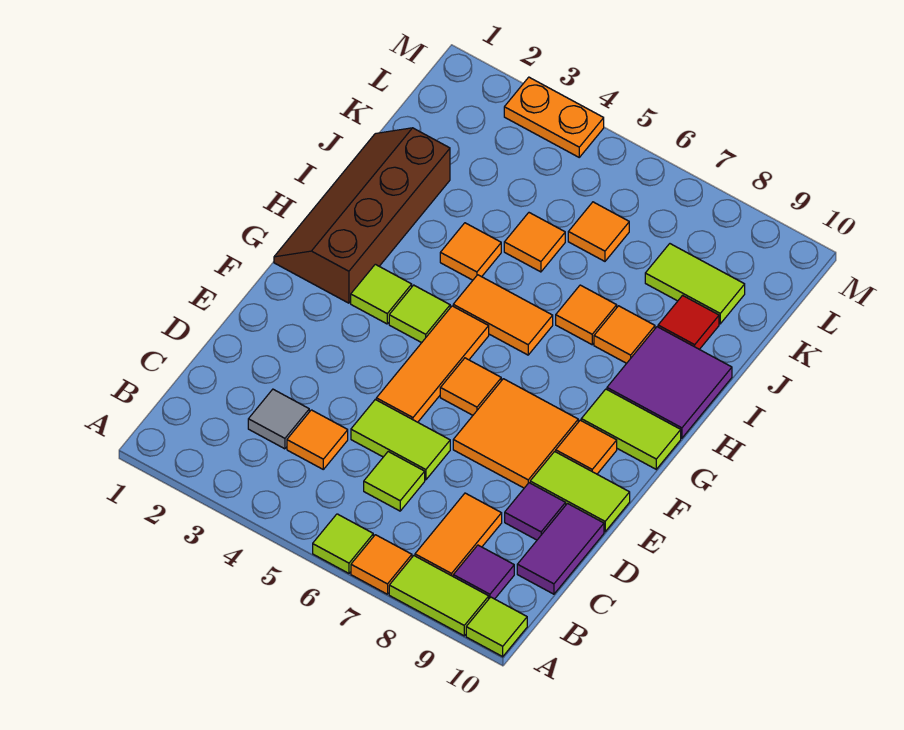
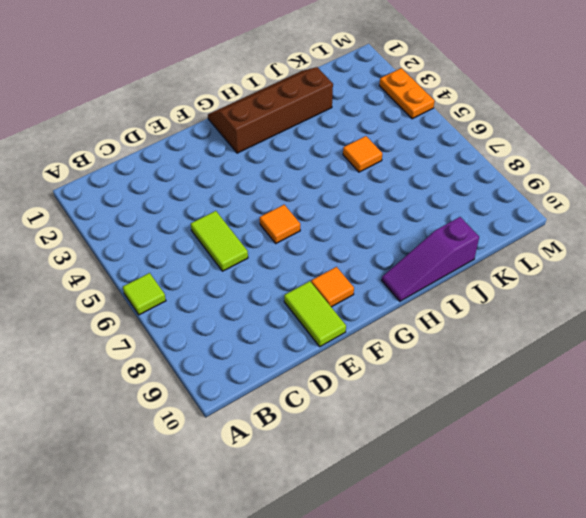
purple 1x3 slope [382,217,479,301] -> purple 2x2 tile [607,327,732,438]
none -> orange 1x1 tile [351,535,412,594]
none -> lime 1x2 tile [389,556,489,636]
none -> lime 1x1 tile [466,597,527,657]
none -> orange 1x2 tile [415,493,502,576]

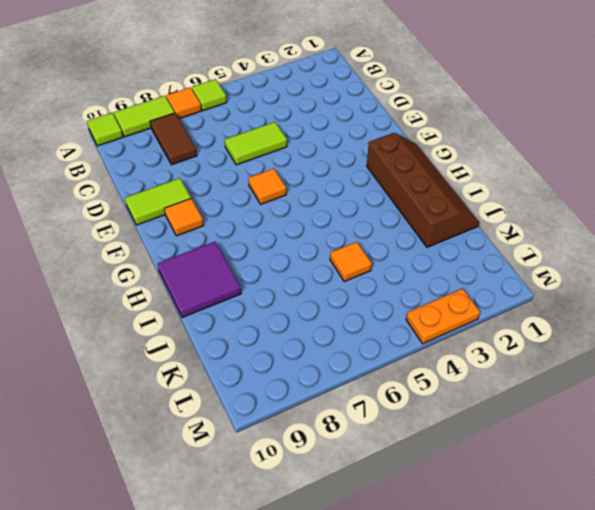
brown 1x2 tile [150,113,197,165] -> orange 1x2 tile [415,493,502,576]
none -> purple 1x1 tile [453,545,514,599]
none -> grey 1x1 tile [248,389,309,449]
none -> orange 1x1 tile [287,410,348,469]
none -> lime 1x1 tile [364,452,425,511]

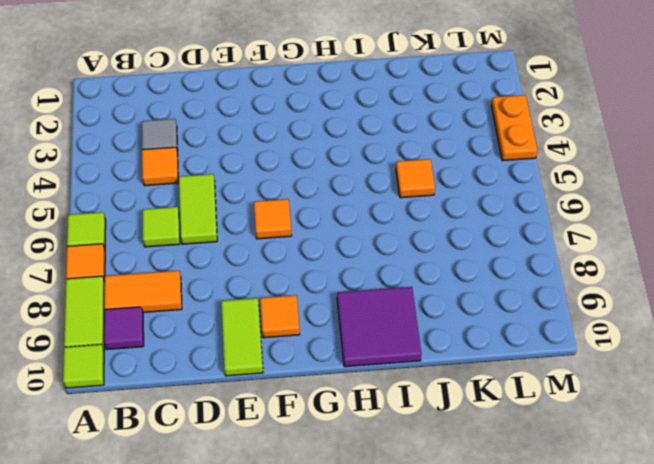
none -> purple 1x2 tile [517,504,604,594]
none -> purple 1x1 tile [505,483,566,540]
none -> orange 1x3 tile [376,306,489,422]
none -> orange 2x2 tile [453,379,578,488]

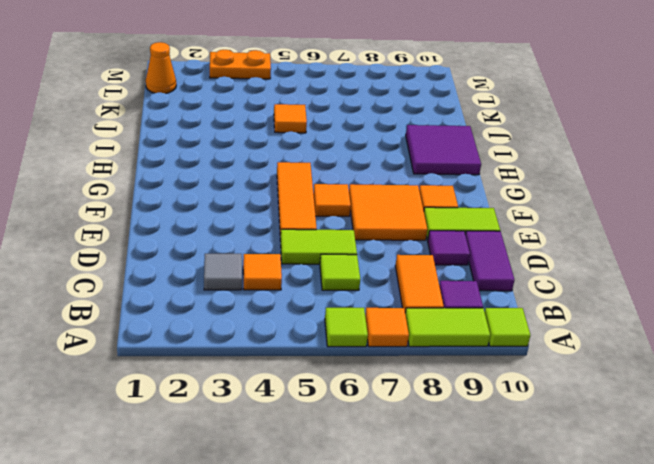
orange 1x1 cone [146,42,176,94] -> none
none -> brown 2x4 slope [274,128,450,303]
none -> lime 1x1 tile [351,264,412,324]
none -> lime 1x1 tile [389,285,450,343]
none -> lime 1x2 tile [581,389,681,469]

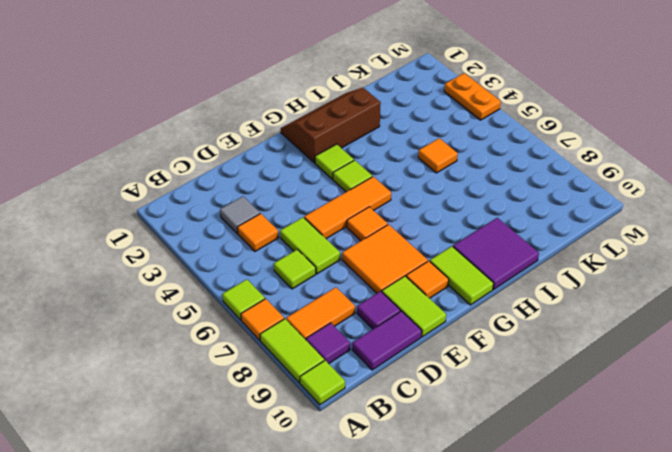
brown 2x3 slope [281,88,381,163] -> brown 2x4 slope [274,128,450,303]
none -> orange 1x2 tile [453,275,553,355]
none -> orange 1x1 tile [440,223,501,280]
none -> orange 1x1 tile [556,285,617,345]
none -> orange 1x1 tile [594,306,655,363]

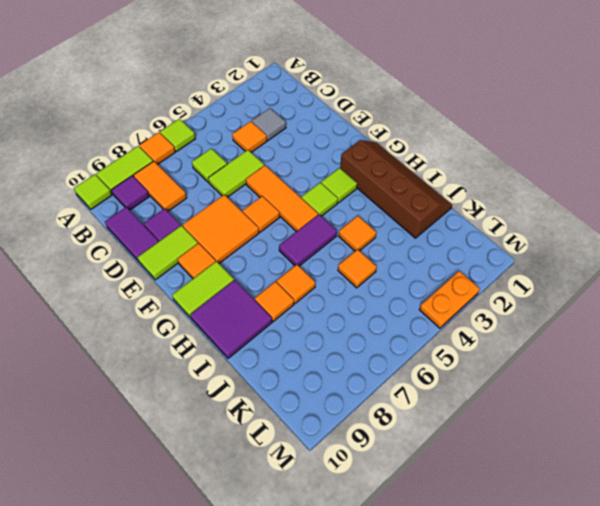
purple 1x2 tile [279,215,337,266] -> orange 1x2 tile [453,275,553,355]
none -> red 1x1 tile [658,295,719,349]
none -> orange 1x1 tile [568,202,629,261]
none -> lime 1x2 tile [645,244,745,324]

